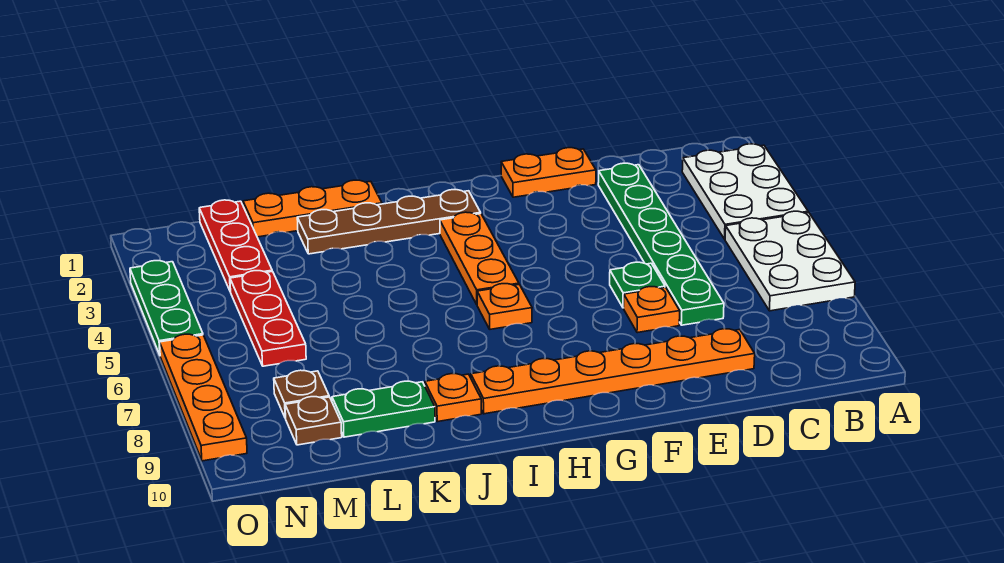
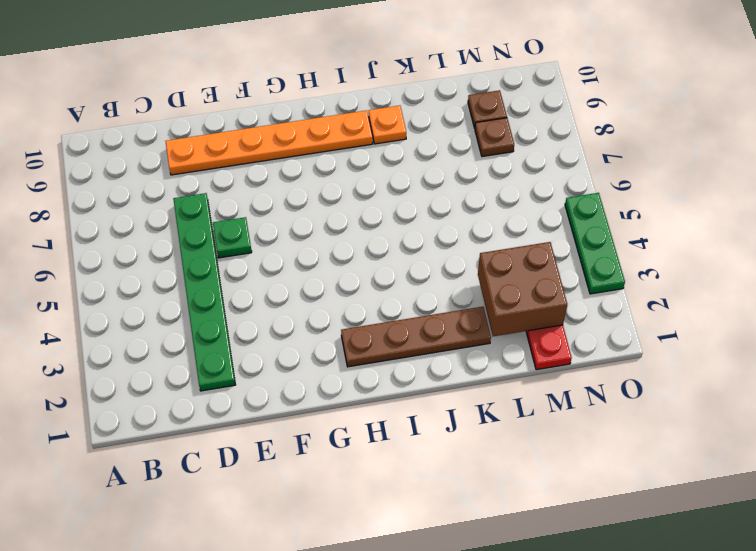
brown 2x2 brick [478,242,567,336] -> none
none -> white 2x3 plate [682,144,808,239]
none -> white 2x3 plate [725,211,855,311]
none -> orange 1x2 plate [501,148,596,197]

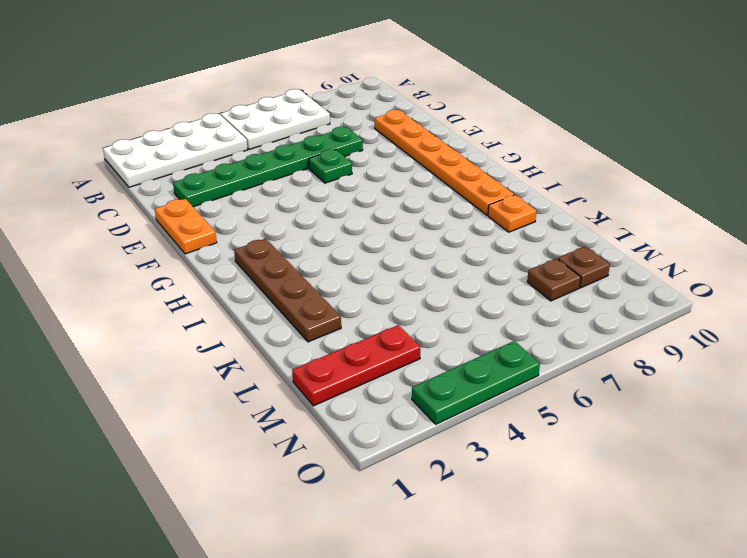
white 2x4 plate [103,113,248,187] -> white 2x3 plate [682,144,808,239]
none -> orange 1x1 plate [624,287,680,333]
none -> orange 1x3 plate [440,212,519,304]
none -> orange 1x1 plate [477,284,532,329]

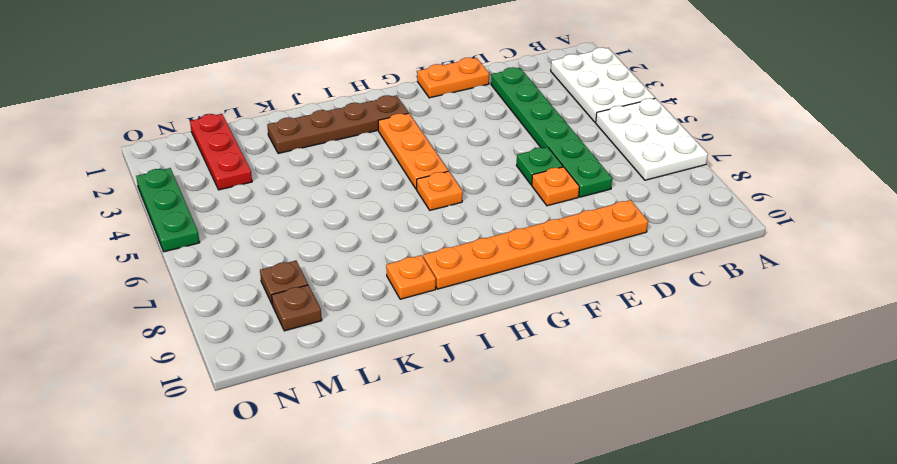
none -> orange 1x3 plate [243,180,382,237]
none -> green 1x2 plate [332,381,435,437]
none -> red 1x3 plate [230,271,306,366]

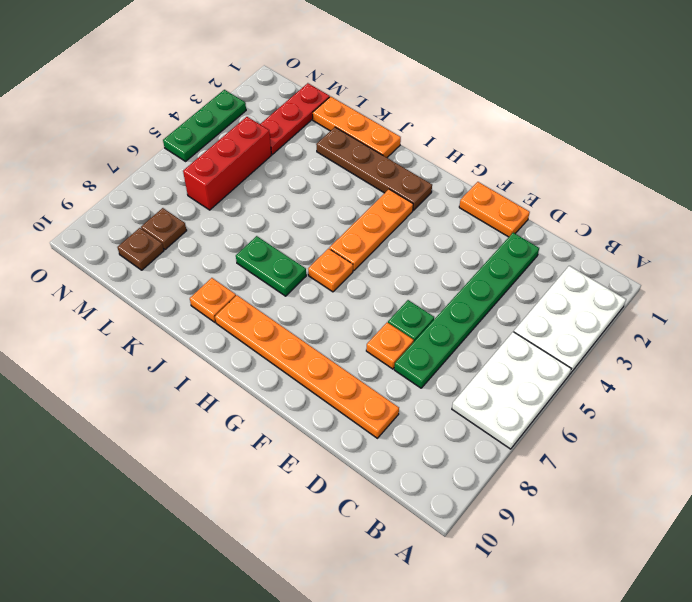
green 1x2 plate [236,236,306,296] -> green 1x2 plate moved to [332,381,435,437]
red 1x3 brick [183,117,271,210] -> red 1x3 plate [230,271,306,366]
none -> orange 1x4 plate [160,334,247,461]

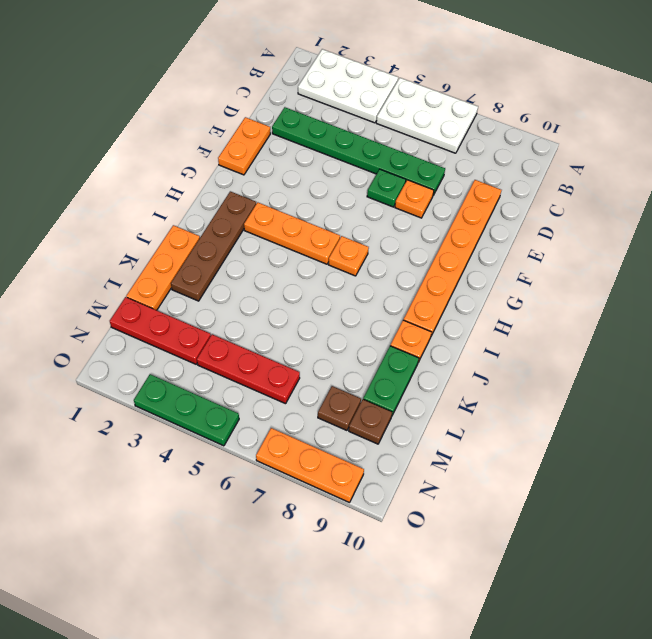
orange 1x3 plate [256,428,364,503] -> orange 1x4 plate [160,334,247,461]

